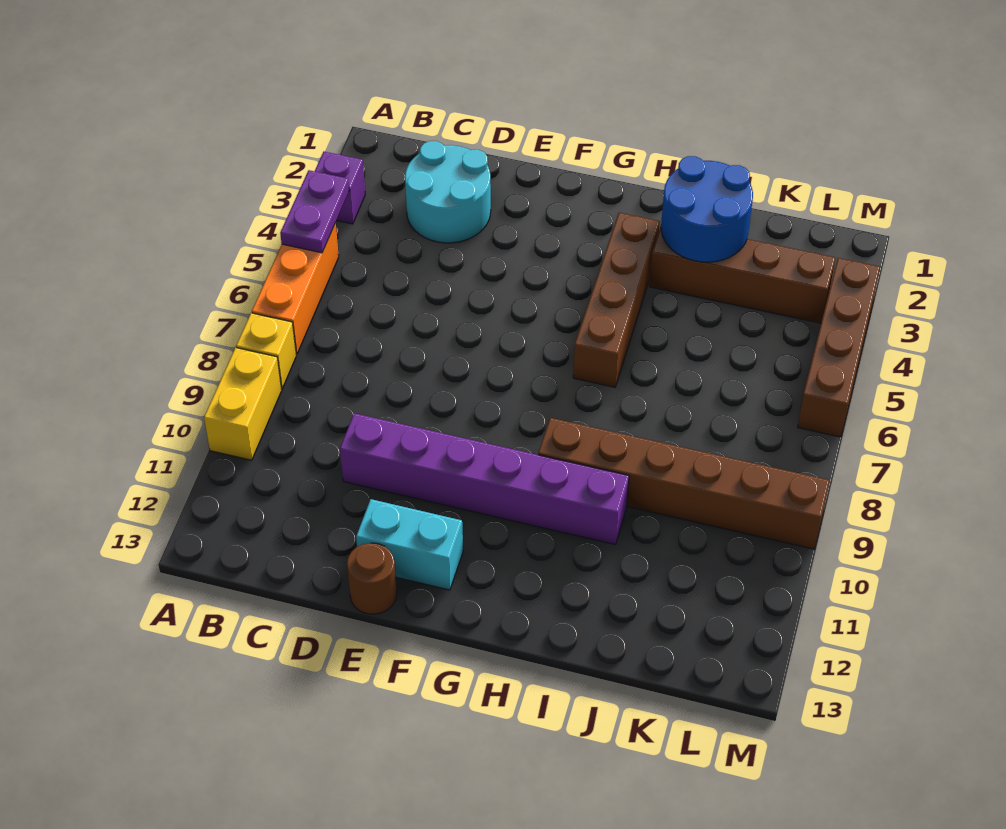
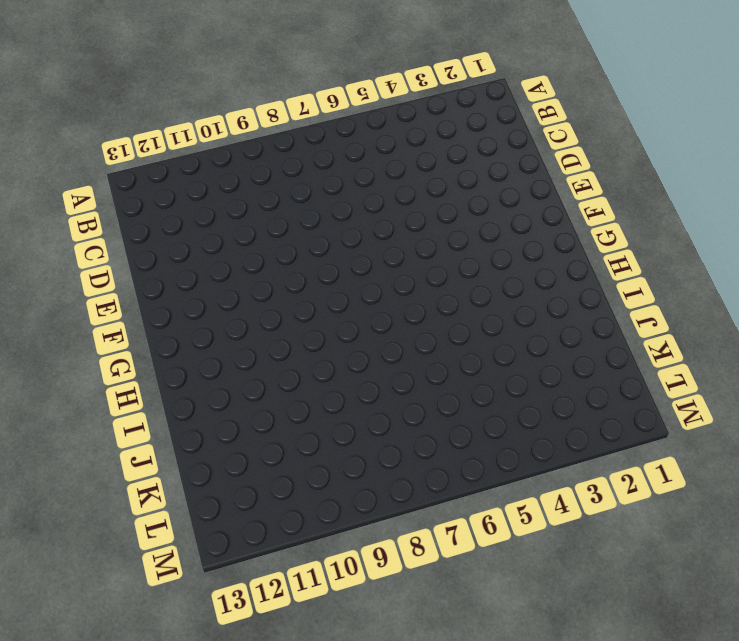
none -> purple 1x1 brick [315,152,365,224]
none -> orange 1x3 brick [252,223,339,354]
none -> yellow 1x1 brick [236,313,296,389]

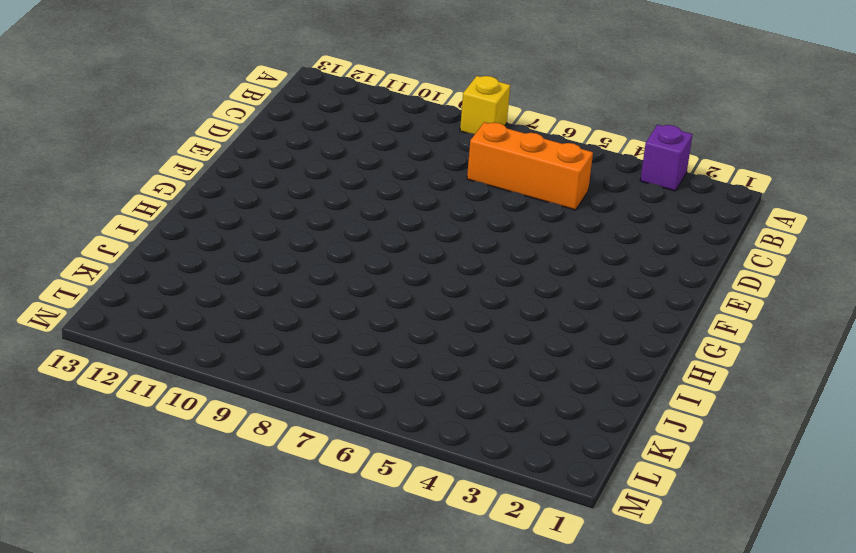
orange 1x3 brick [467,122,593,210] -> orange 1x3 brick moved to [252,223,339,354]
none -> yellow 1x2 brick [204,348,282,460]
none -> cyan 2x2 round brick [405,141,491,243]
none -> purple 1x6 brick [340,413,629,545]

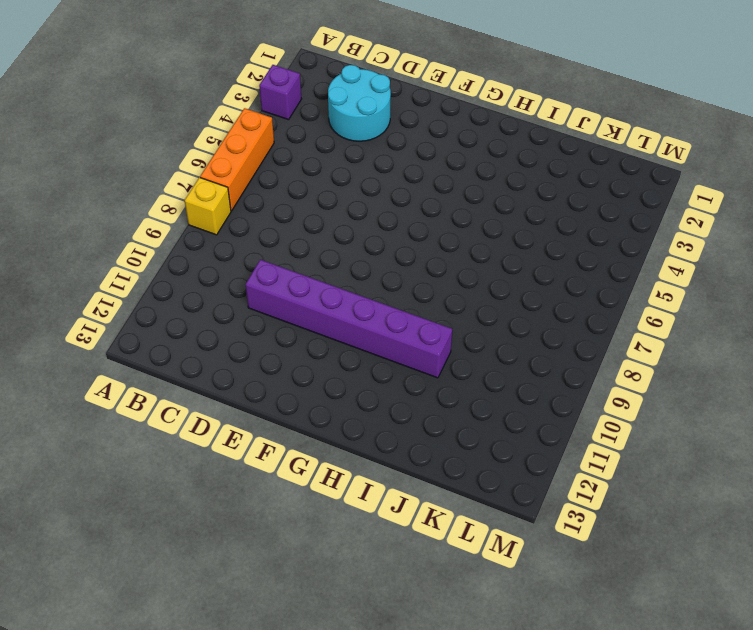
none -> yellow 1x2 brick [204,348,282,460]
none -> cyan 1x2 brick [356,499,463,590]
none -> brown 1x1 round brick [347,543,397,614]

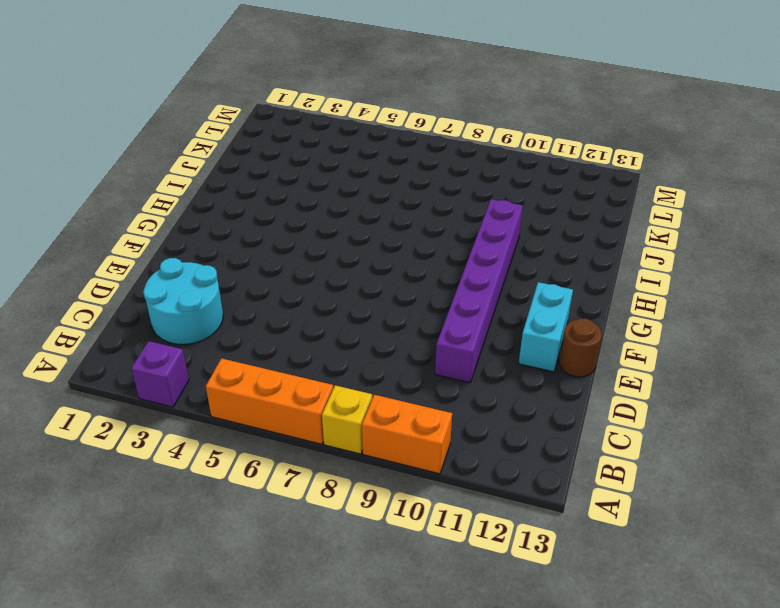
orange 1x2 brick [362,395,452,474] -> yellow 1x2 brick [204,348,282,460]
none -> brown 1x4 brick [573,213,660,387]
none -> brown 1x6 brick [538,418,830,549]
none -> brown 1x4 brick [649,226,835,323]

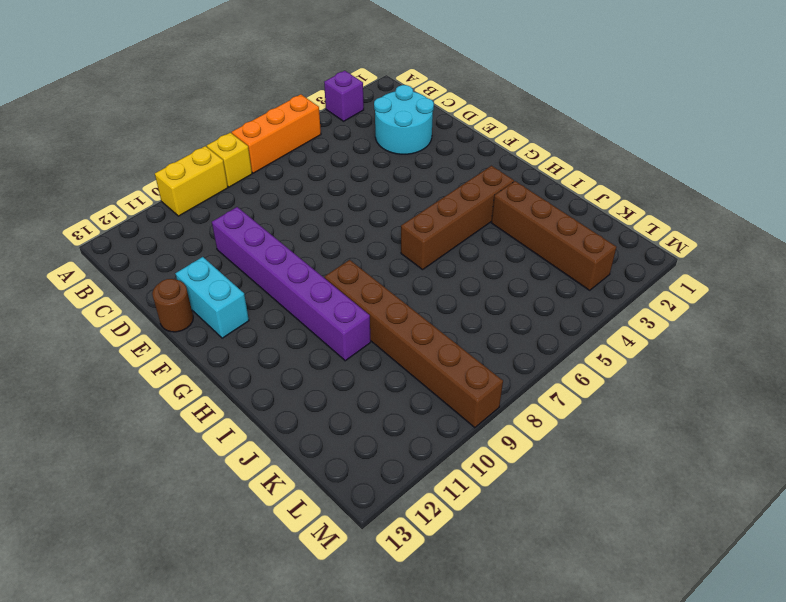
none -> brown 1x4 brick [798,258,880,437]
none -> purple 1x2 plate [280,170,349,253]
none -> blue 2x2 round brick [661,156,753,262]

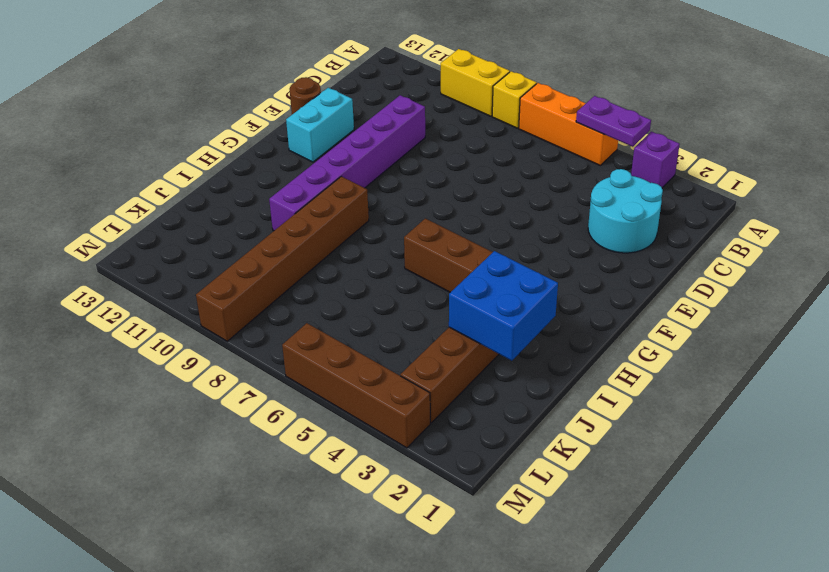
blue 2x2 brick [449,251,558,361] -> blue 2x2 round brick [661,156,753,262]

